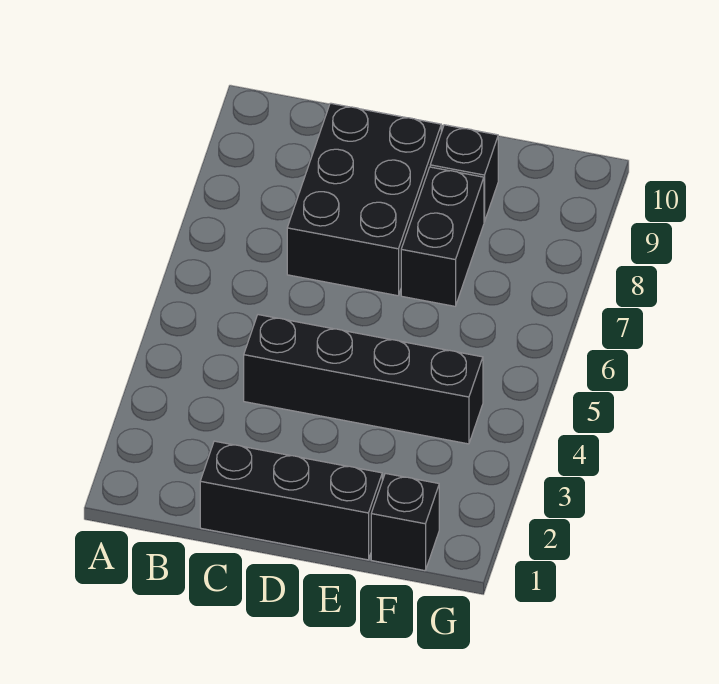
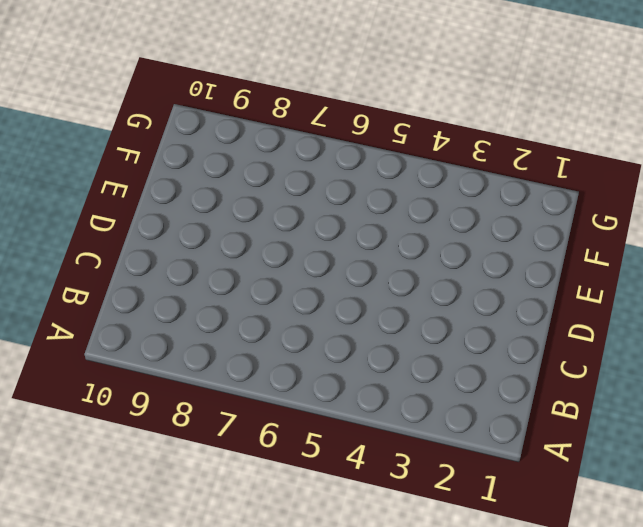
none -> black 1x3 brick [200,441,382,560]
none -> black 1x4 brick [244,315,483,444]

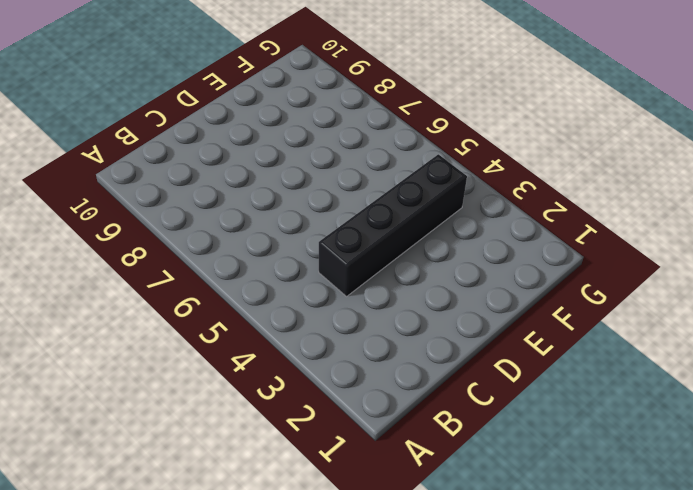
none -> black 1x3 brick [200,441,382,560]
none -> black 2x3 brick [287,103,441,296]

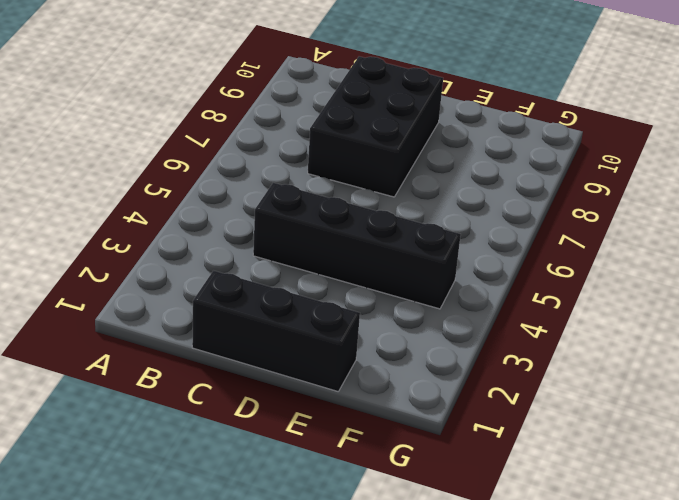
none -> black 1x2 brick [401,167,484,306]
none -> black 1x1 brick [430,125,498,222]

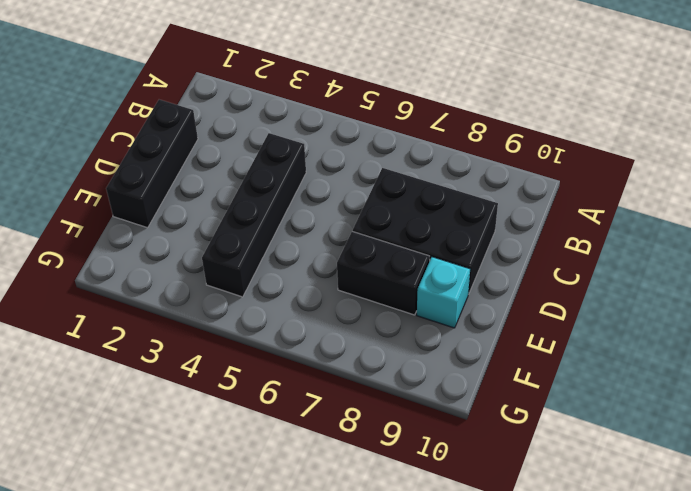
cyan 1x1 brick [417,257,470,328] -> black 1x1 brick [430,125,498,222]
none -> black 1x1 brick [371,473,439,571]

